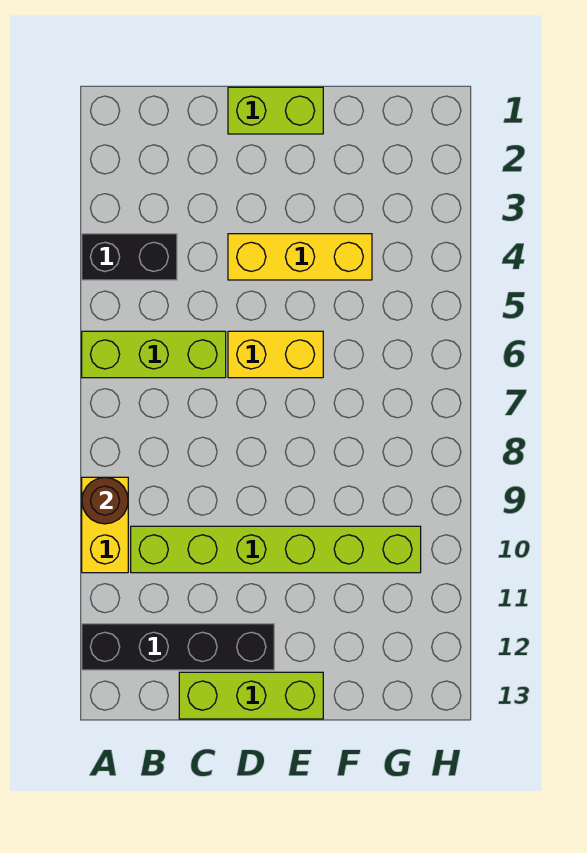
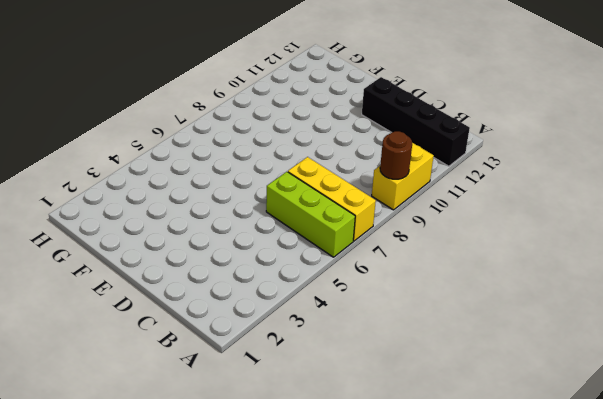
yellow 1x3 brick [288,157,376,241] -> yellow 1x3 brick moved to [228,234,372,280]
none -> black 1x2 brick [82,234,177,280]
none -> lime 1x6 brick [131,526,421,573]

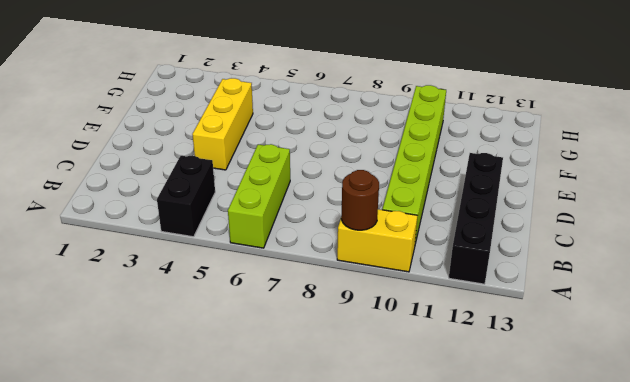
none -> lime 1x3 brick [179,672,323,719]
none -> lime 1x2 brick [228,87,323,134]

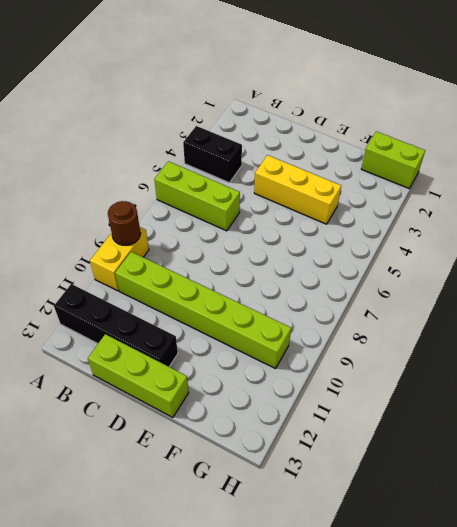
lime 1x2 brick [361,132,425,188] -> lime 1x2 brick moved to [228,87,323,134]
none -> yellow 1x2 brick [228,331,323,378]

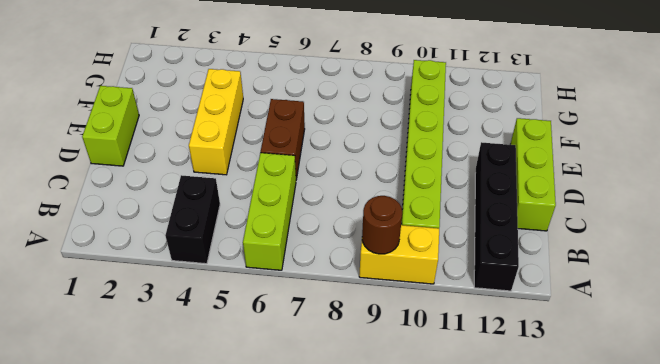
brown 1x2 brick [261,99,305,179] -> yellow 1x2 brick [228,331,323,378]

